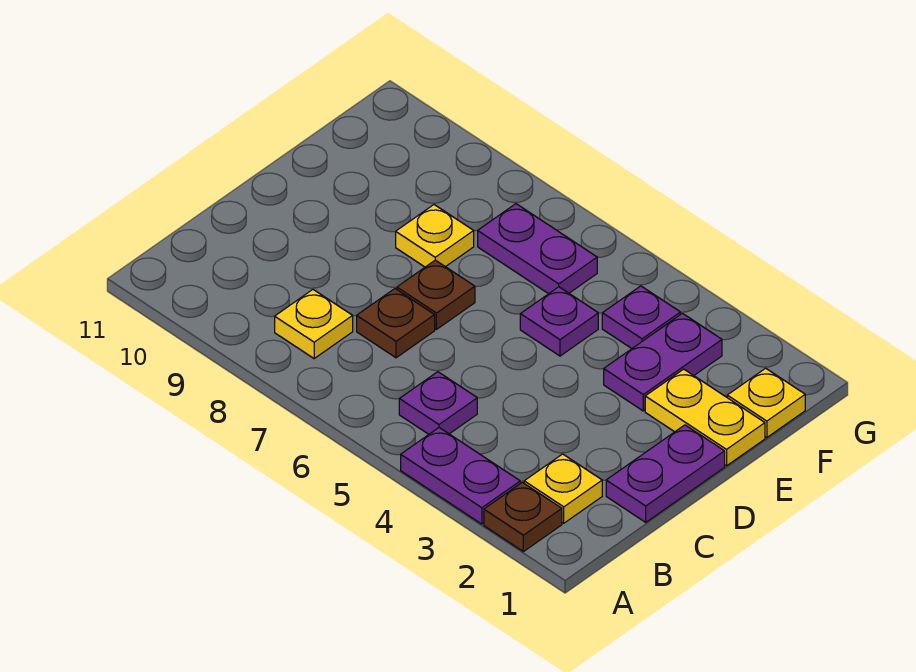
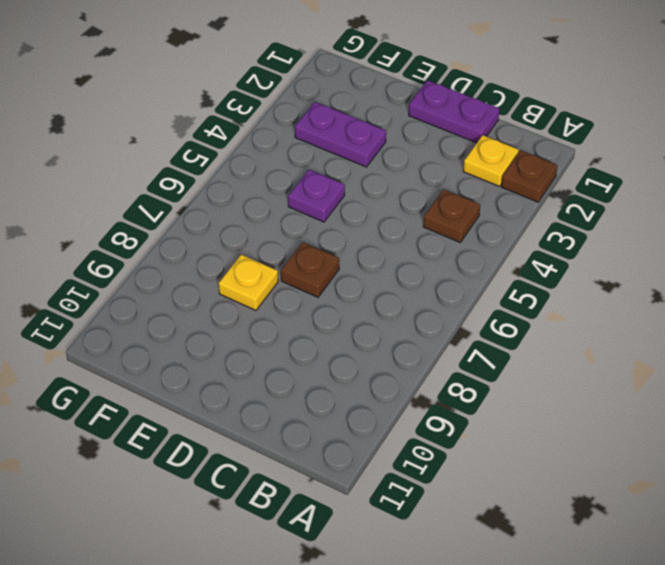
brown 1x1 plate [423,189,480,242] -> brown 1x1 plate moved to [357,289,435,358]
none -> purple 1x2 plate [401,428,520,524]
none -> purple 1x1 plate [399,372,477,434]
none -> yellow 1x1 plate [275,290,353,358]

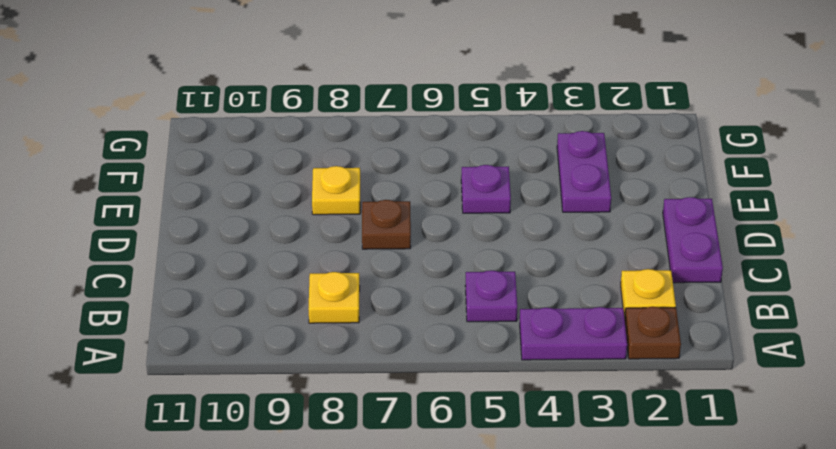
none -> brown 1x1 plate [357,289,435,358]
none -> yellow 1x2 plate [645,369,765,466]
none -> yellow 1x1 plate [727,368,805,438]

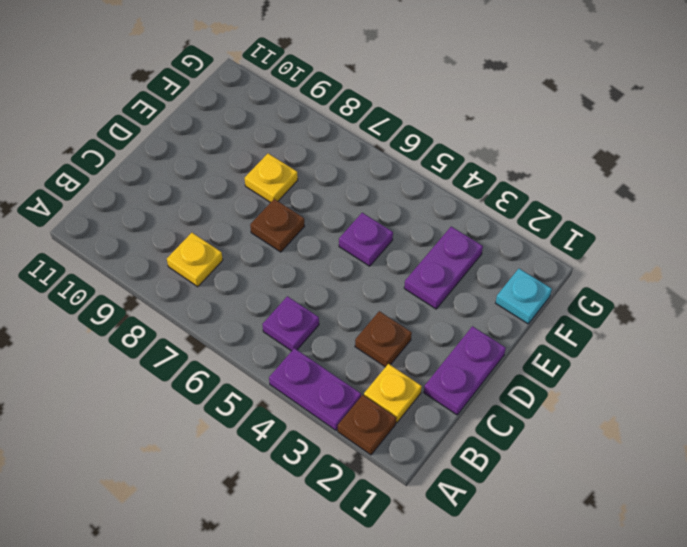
brown 1x1 plate [355,311,412,367] -> brown 1x1 plate moved to [357,289,435,358]
cyan 1x1 plate [496,269,552,324] -> yellow 1x1 plate [727,368,805,438]
none -> yellow 1x2 plate [645,369,765,466]
none -> purple 1x1 plate [602,286,680,348]
none -> purple 1x2 plate [478,204,597,294]

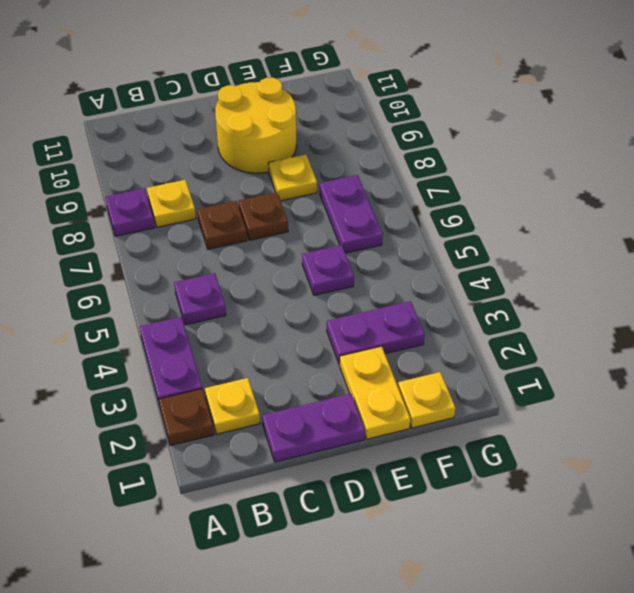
purple 1x1 plate [106,188,155,236] -> purple 1x1 plate moved to [602,286,680,348]
yellow 2x2 round brick [215,78,296,173] -> none

